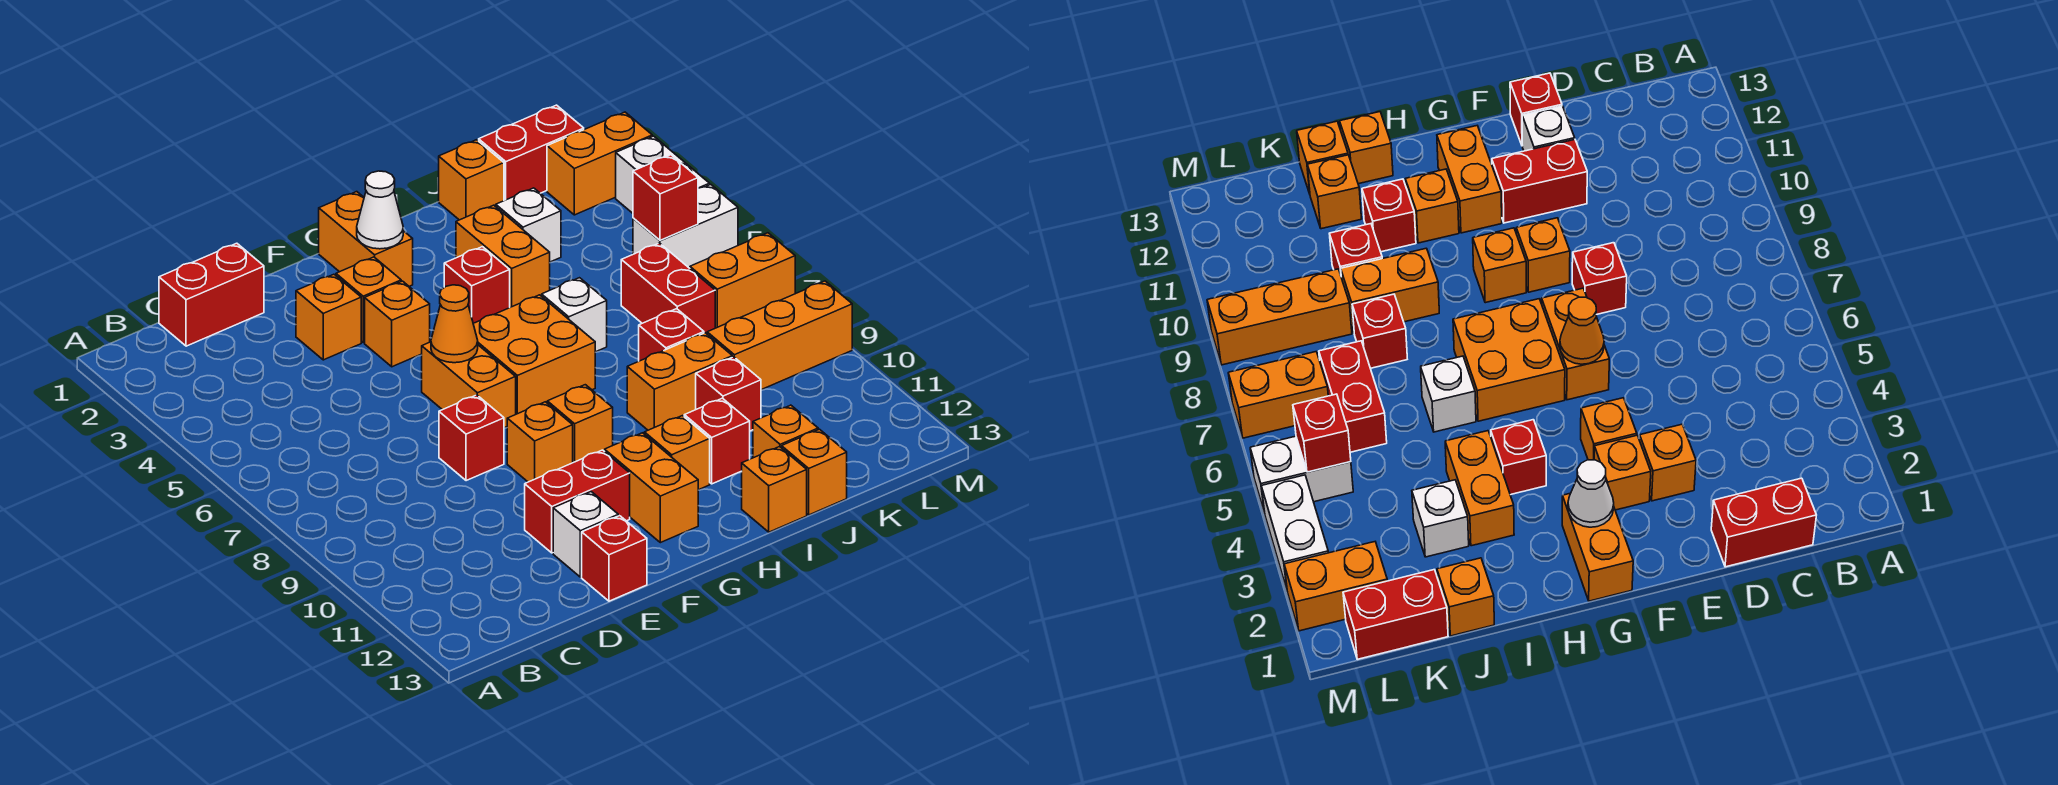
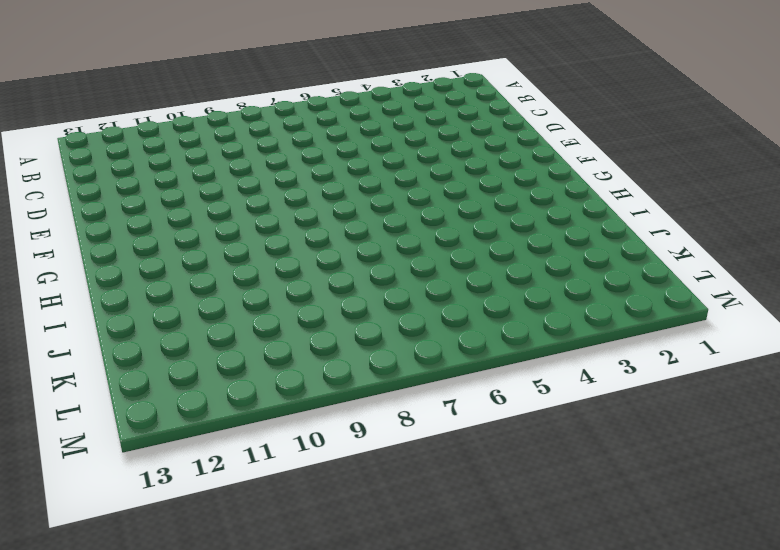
none -> red 1x2 brick [159,243,264,346]
none -> orange 1x1 brick [296,274,361,360]
none -> red 1x1 brick [439,395,504,481]
none -> red 1x2 brick [525,450,630,553]

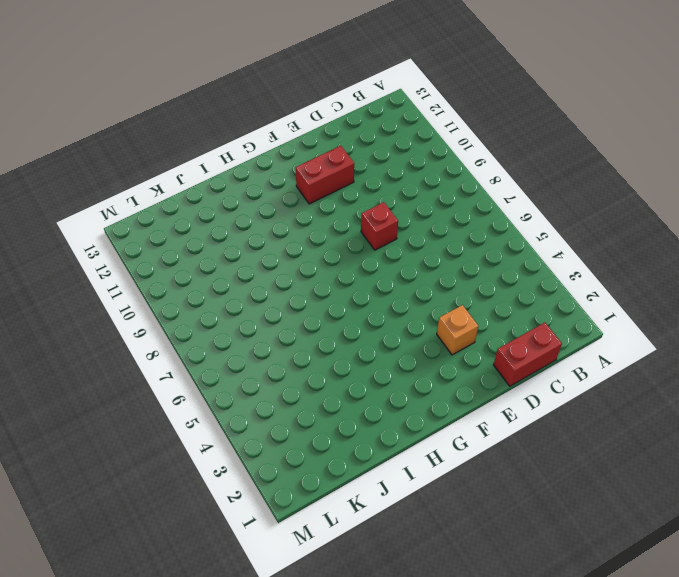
none -> white 1x1 brick [553,492,618,577]
none -> red 1x1 brick [582,516,647,601]
none -> orange 1x1 brick [336,257,401,343]
none -> orange 1x1 brick [365,281,430,367]

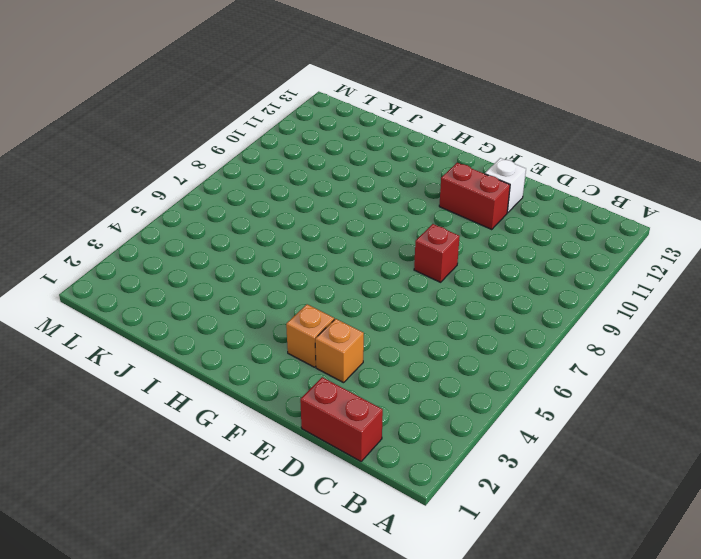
none -> red 1x1 brick [582,516,647,601]
none -> orange 1x1 brick [365,281,430,367]
none -> orange 1x2 brick [422,342,516,428]
none -> orange 1x1 brick [507,402,573,482]

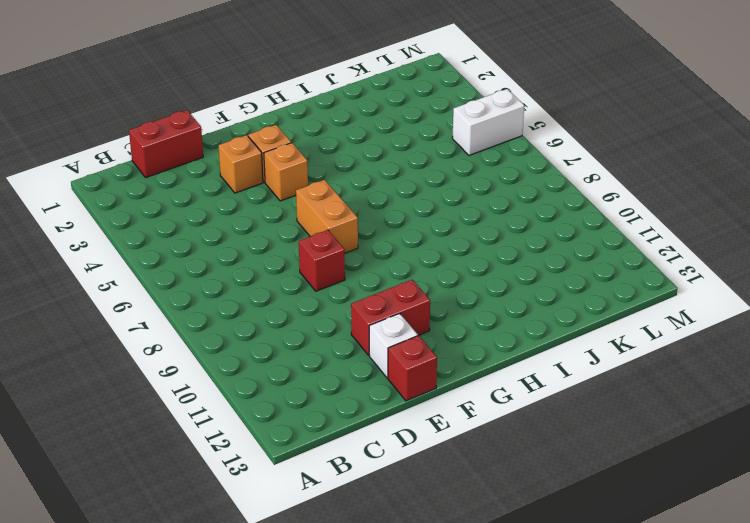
none -> orange 1x1 brick [507,402,573,482]
none -> orange 1x2 brick [319,192,413,286]
none -> orange 2x2 brick [473,295,595,414]
none -> orange 1x1 brick [547,385,613,463]

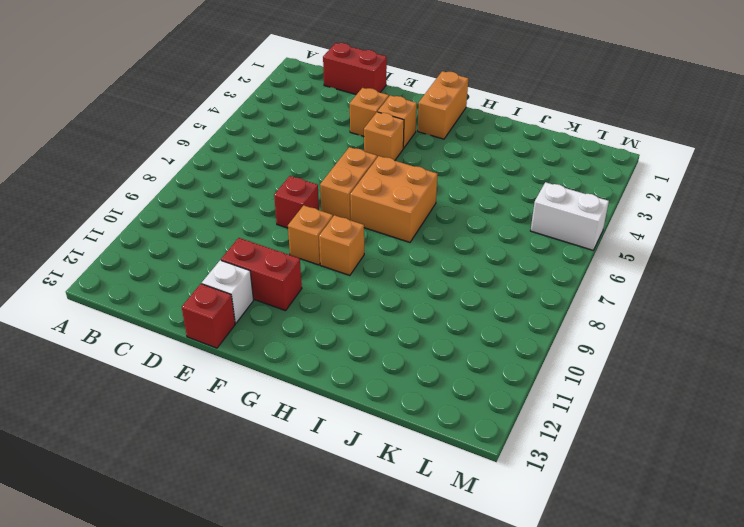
none -> orange 1x2 brick [605,433,698,543]
none -> red 1x1 brick [444,247,510,323]
none -> orange 1x1 brick [644,416,710,490]
none -> orange 1x2 brick [456,205,550,307]

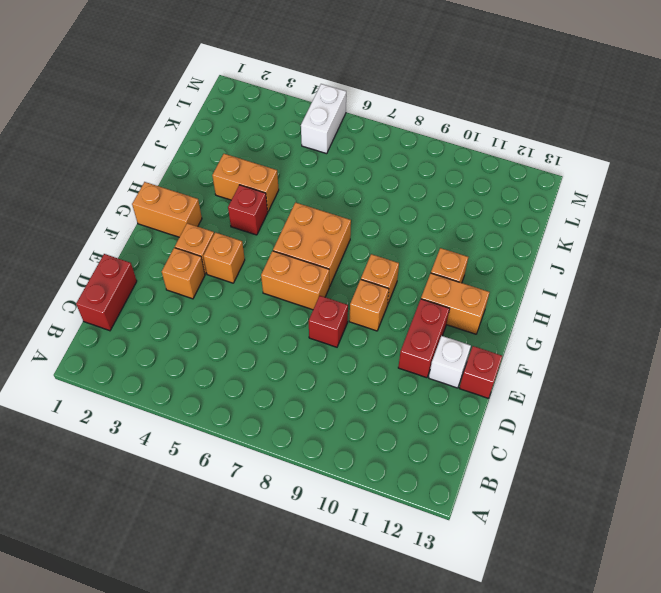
none -> white 1x1 brick [542,278,607,352]
none -> orange 1x2 brick [627,333,732,430]
none -> red 1x1 brick [684,398,750,484]
none -> orange 1x1 brick [742,447,807,532]

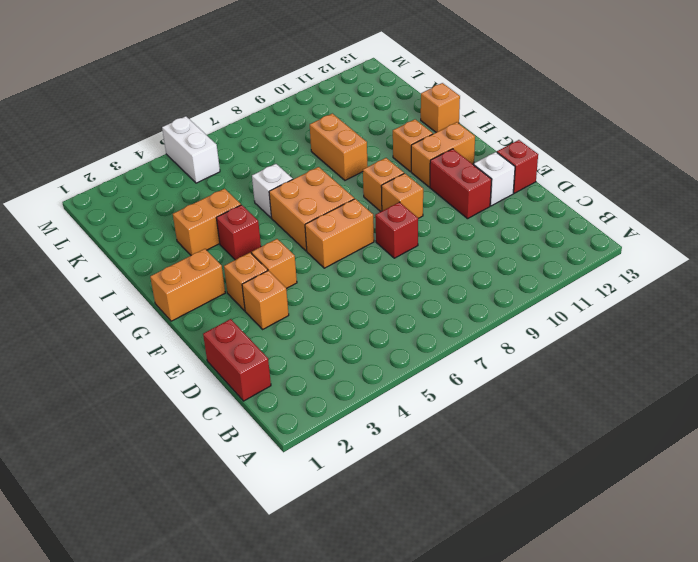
none -> red 1x1 brick [684,398,750,484]
none -> orange 1x1 brick [439,140,504,220]
none -> white 1x1 brick [496,188,561,262]
none -> red 1x1 brick [639,309,704,361]

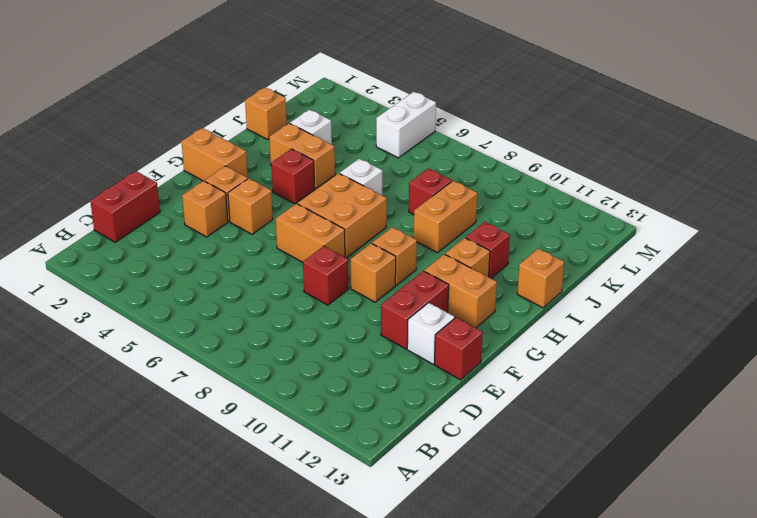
none -> red 1x1 brick [696,357,761,431]
none -> orange 1x1 brick [753,405,818,458]
none -> orange 1x1 brick [782,429,847,515]
none -> red 1x2 brick [479,105,584,201]

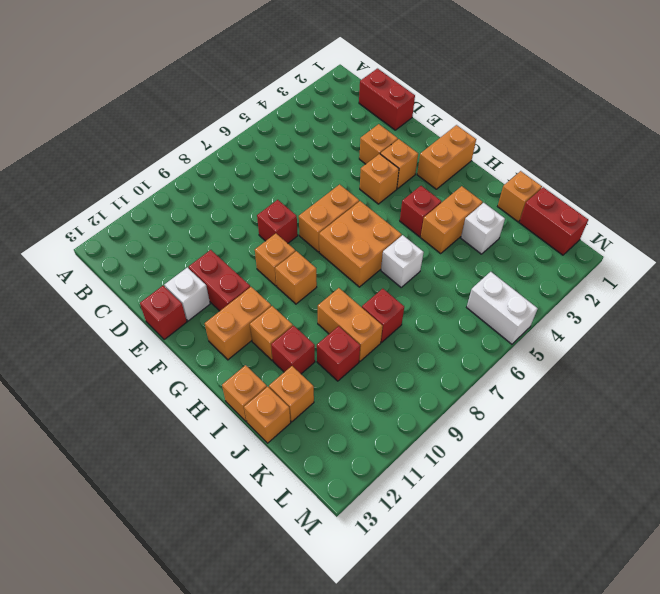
none -> red 1x2 brick [621,243,715,334]
none -> orange 1x3 brick [707,281,852,390]
none -> orange 1x2 brick [547,112,652,215]
none -> orange 1x2 brick [690,233,795,328]

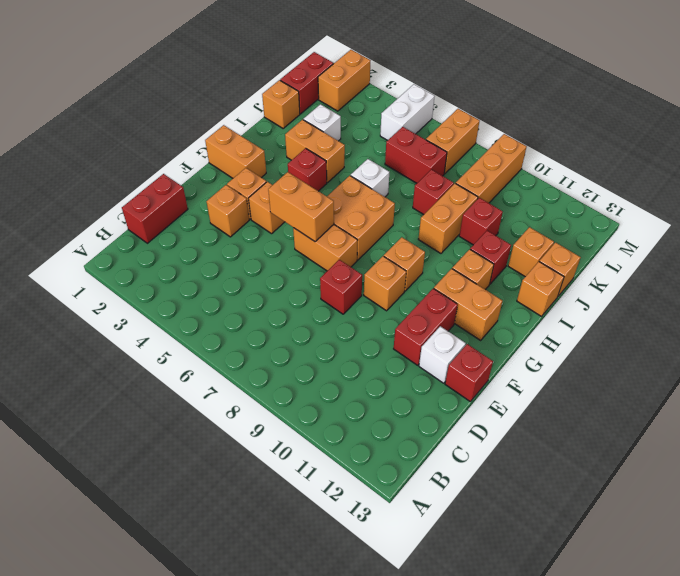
orange 1x2 brick [268,172,334,241] -> orange 1x1 cone [431,285,478,363]
none -> white 1x2 brick [616,136,709,213]
none -> white 1x1 cone [357,171,403,249]
none -> red 1x1 brick [633,155,698,240]

